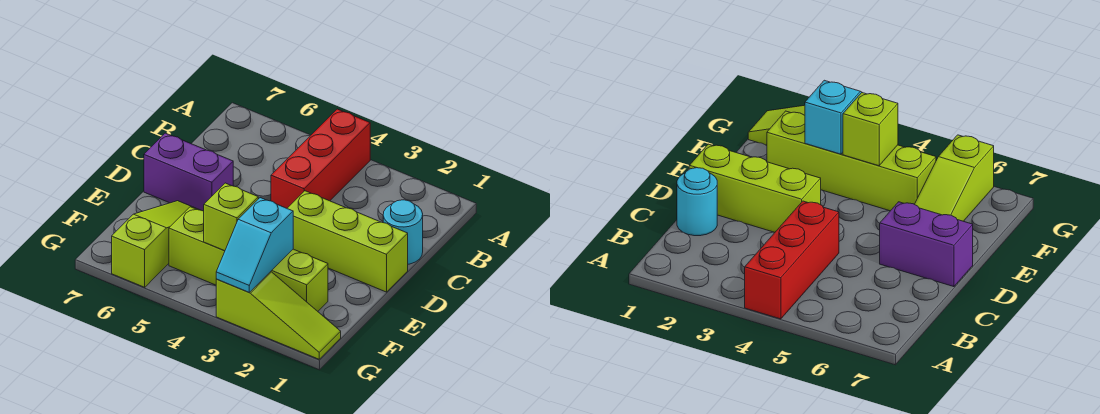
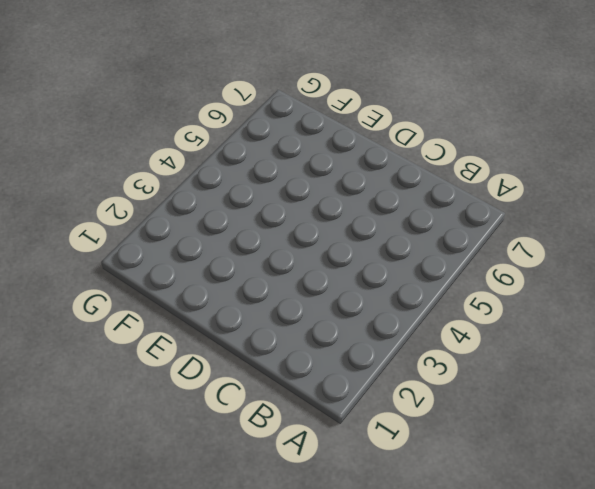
none -> red 1x3 brick [271,109,370,208]
none -> cyan 1x1 round brick [383,200,423,264]

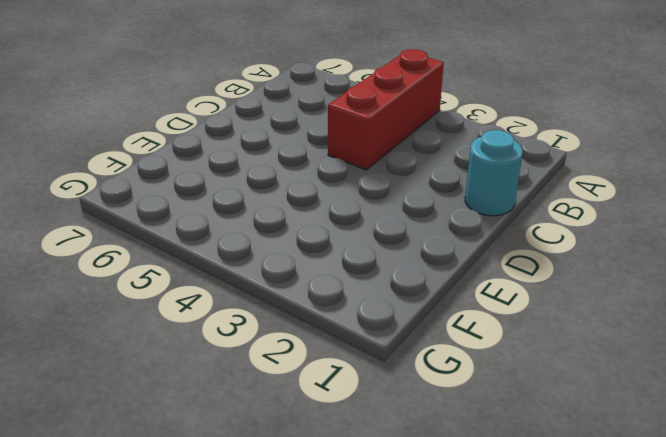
none -> lime 1x3 brick [287,191,408,292]
none -> purple 1x2 brick [144,133,233,211]

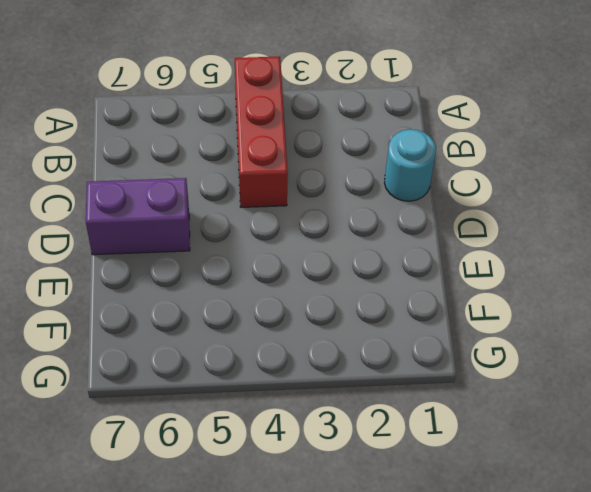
none -> lime 1x3 brick [287,191,408,292]
none -> lime 1x3 slope [112,201,199,287]

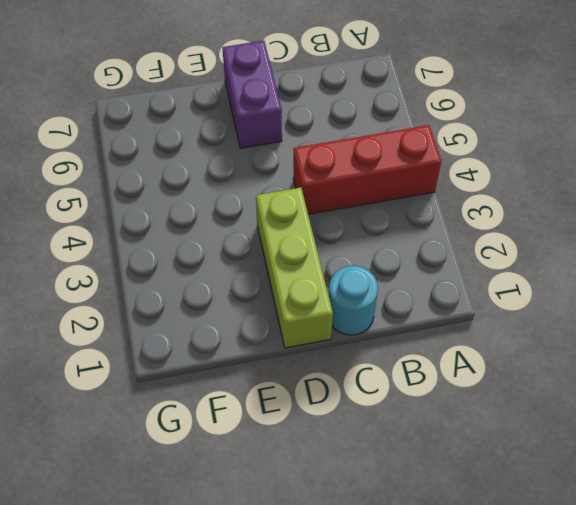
none -> lime 1x3 slope [112,201,199,287]
none -> lime 1x4 brick [169,207,328,311]

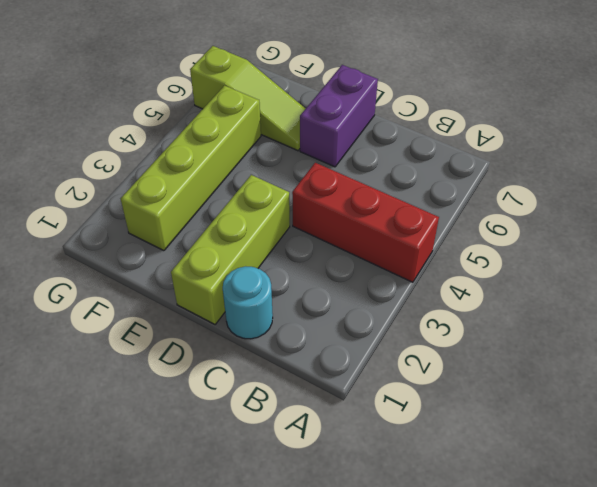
none -> lime 1x3 slope [216,272,341,359]
none -> cyan 1x2 slope [216,198,293,292]

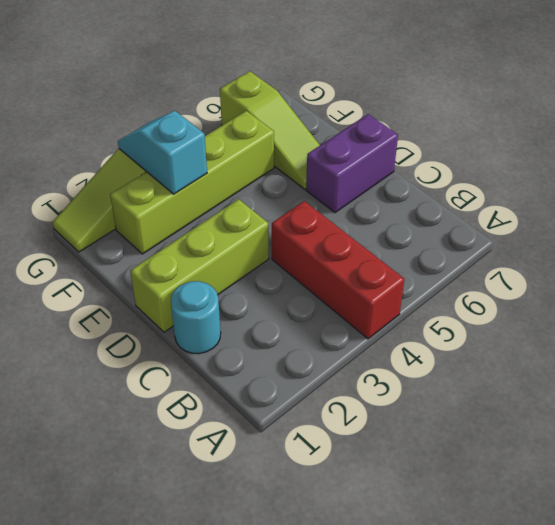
none -> lime 1x1 brick [204,183,258,251]

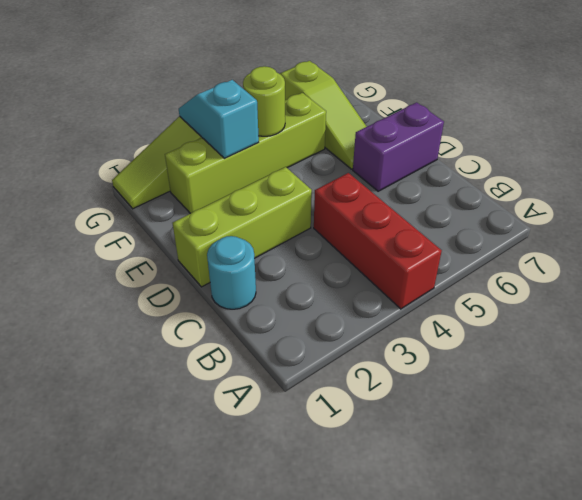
lime 1x1 round brick [243,66,285,136] -> lime 1x1 brick [204,183,258,251]

